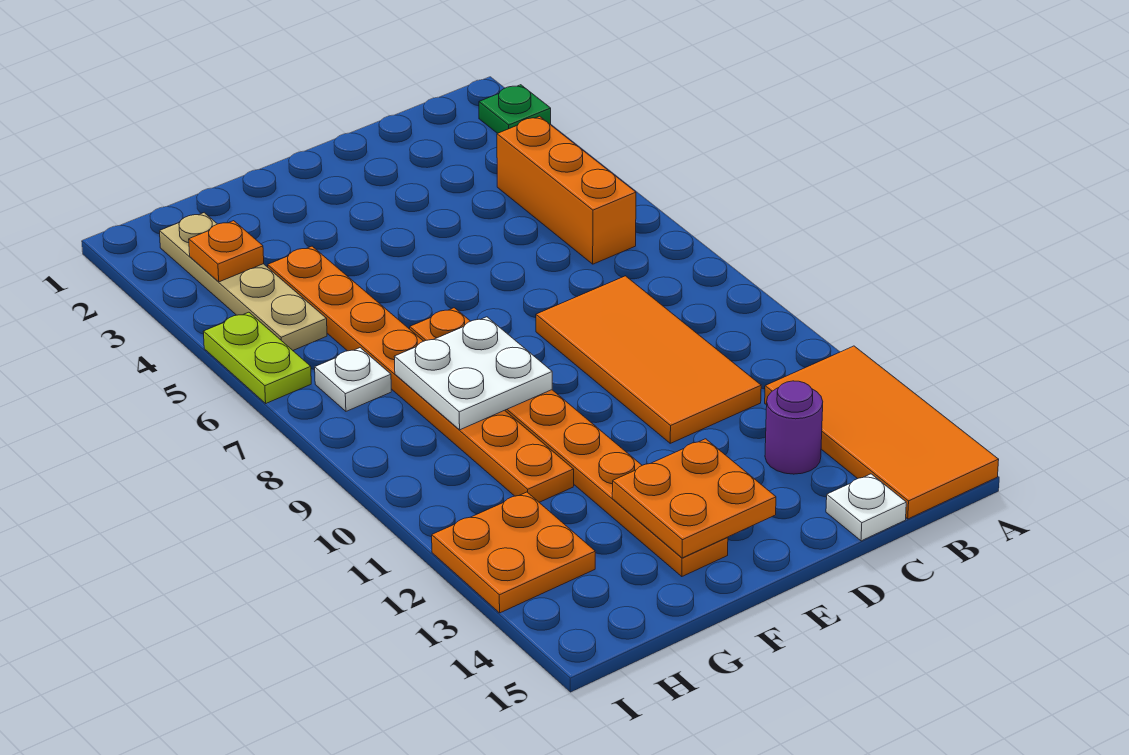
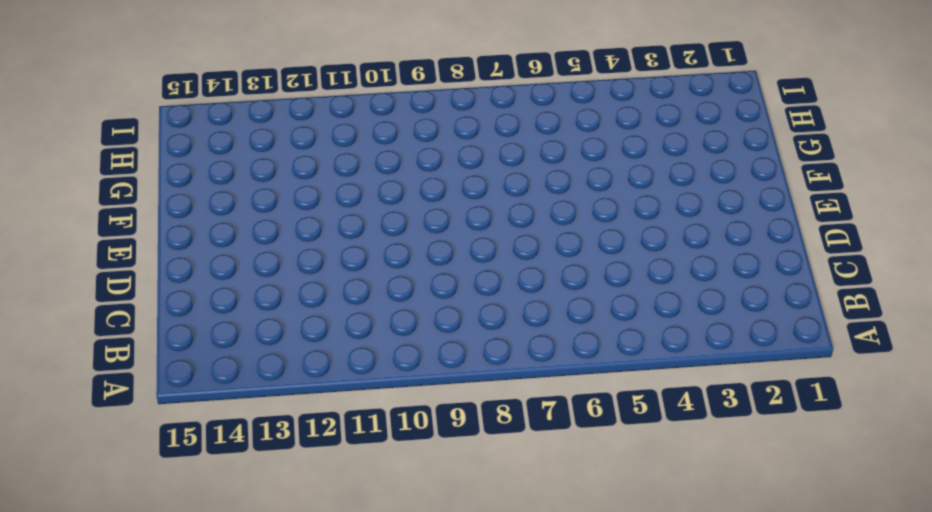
none -> green 1x1 plate [479,85,551,133]
none -> orange 2x4 tile [765,346,999,519]
none -> orange 1x3 brick [497,116,636,264]

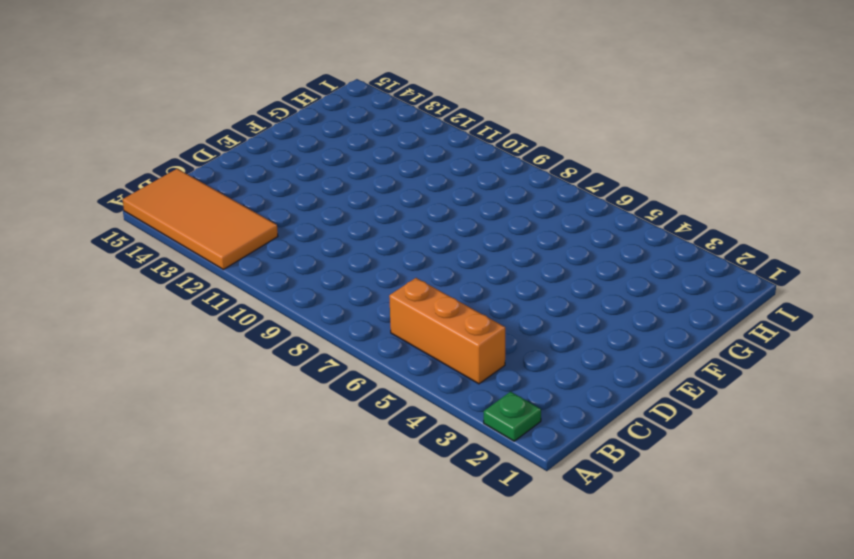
none -> orange 2x4 tile [536,276,761,443]
none -> purple 1x1 round brick [765,381,823,474]
none -> white 1x1 plate [826,474,906,541]

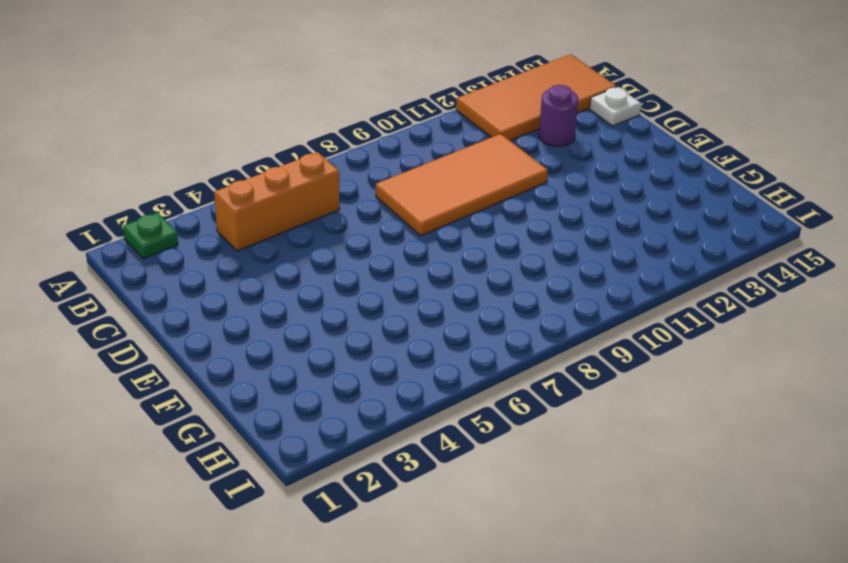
none -> orange 1x8 plate [410,308,728,577]
none -> orange 1x8 plate [268,246,574,502]
none -> tan 1x4 plate [160,213,327,350]

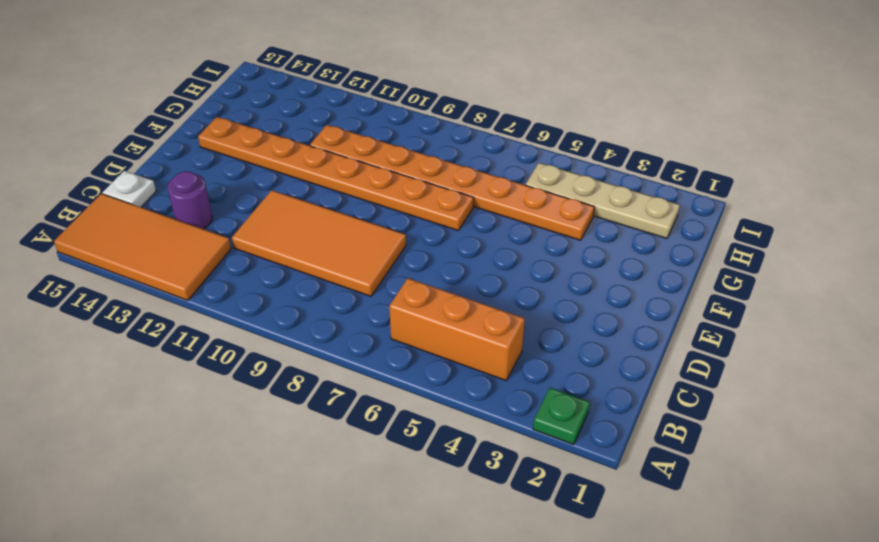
none -> white 1x1 plate [315,348,391,411]
none -> orange 2x2 plate [432,492,595,613]
none -> lime 1x2 plate [203,312,311,403]

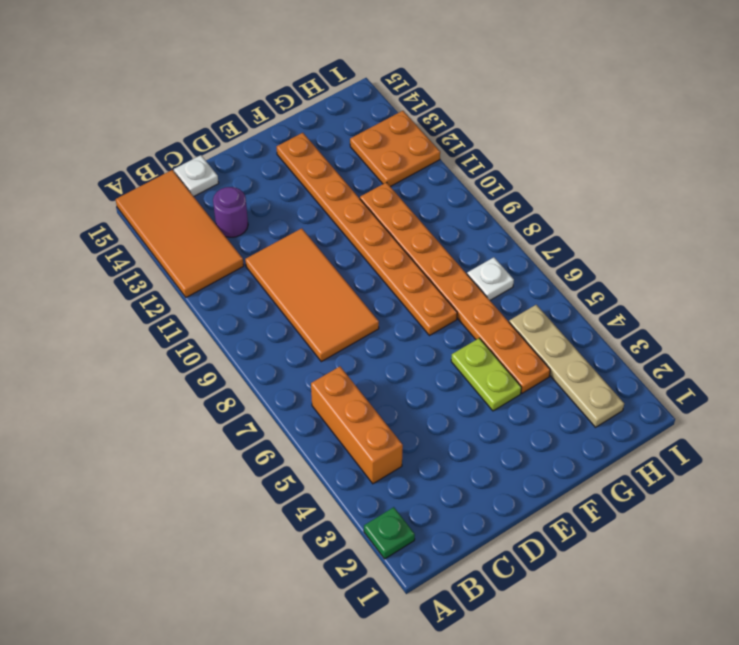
lime 1x2 plate [451,338,521,411] -> lime 1x2 plate moved to [203,312,311,403]
none -> orange 2x2 plate [612,439,776,558]
none -> white 2x2 plate [394,317,552,430]
none -> orange 1x1 plate [189,221,264,282]

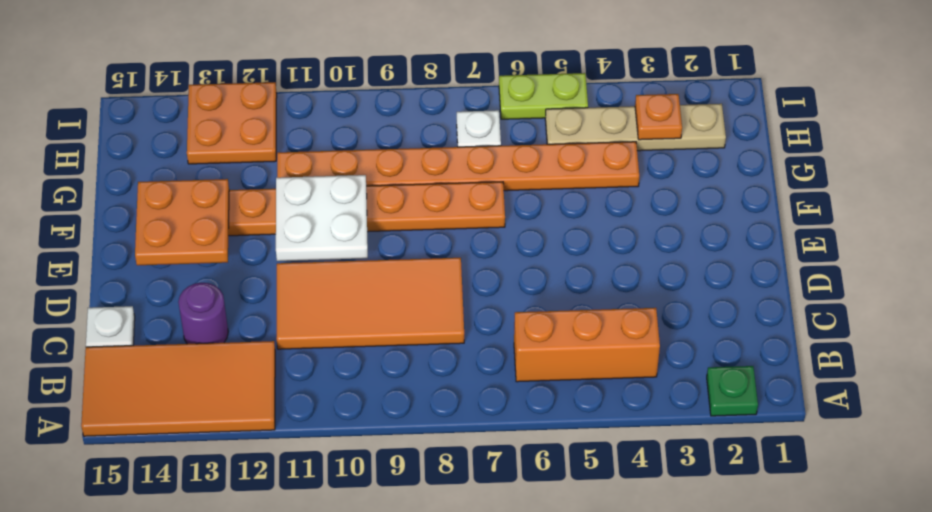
white 2x2 plate [276,175,368,261] -> white 2x2 plate moved to [394,317,552,430]

